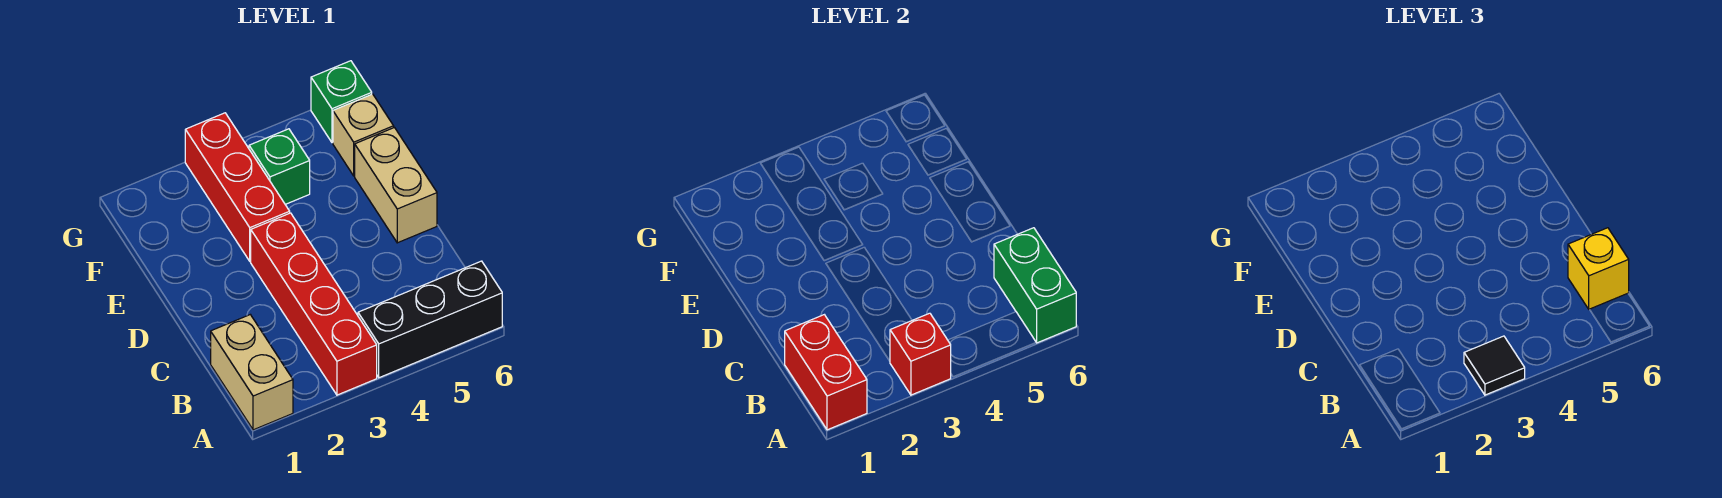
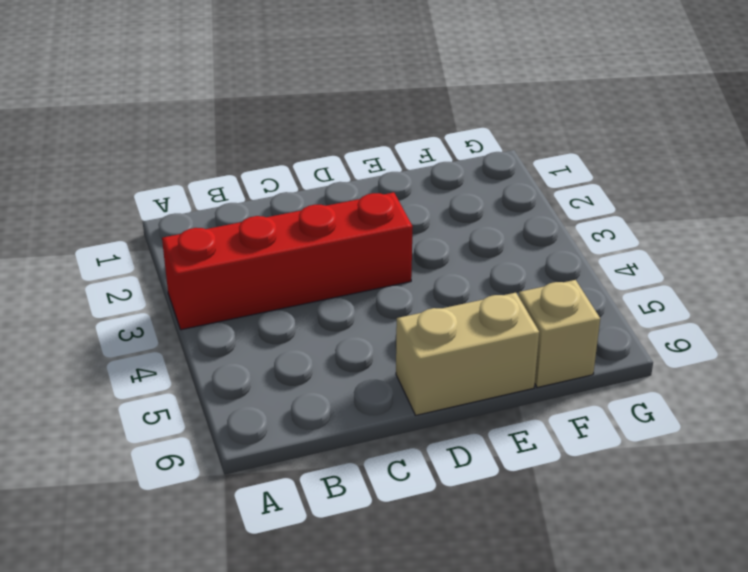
none -> tan 1x2 brick [211,315,293,430]
none -> black 1x3 brick [358,261,502,378]
none -> red 1x3 brick [185,113,290,261]

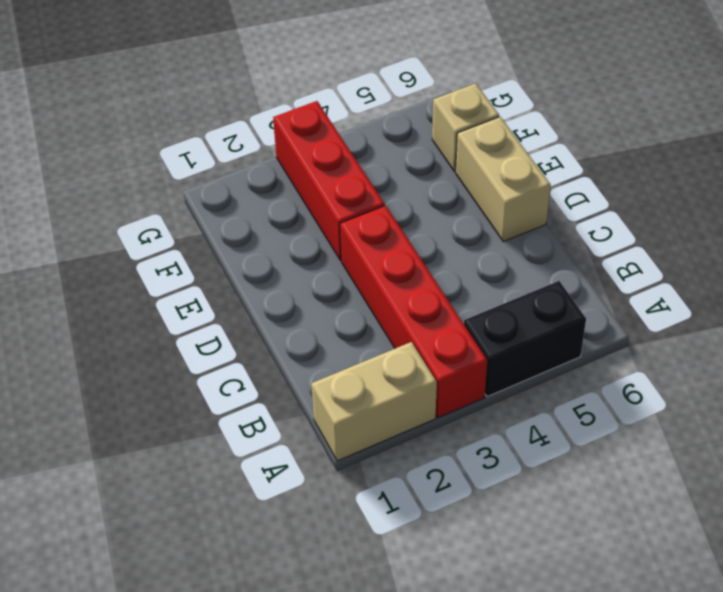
tan 1x2 brick [312,342,437,461] -> tan 1x2 brick turned to [211,315,293,430]
black 1x2 brick [464,281,586,397] -> black 1x3 brick [358,261,502,378]
none -> green 1x1 brick [249,129,310,204]
none -> green 1x1 brick [311,61,372,143]
none -> red 1x2 brick [785,315,867,430]

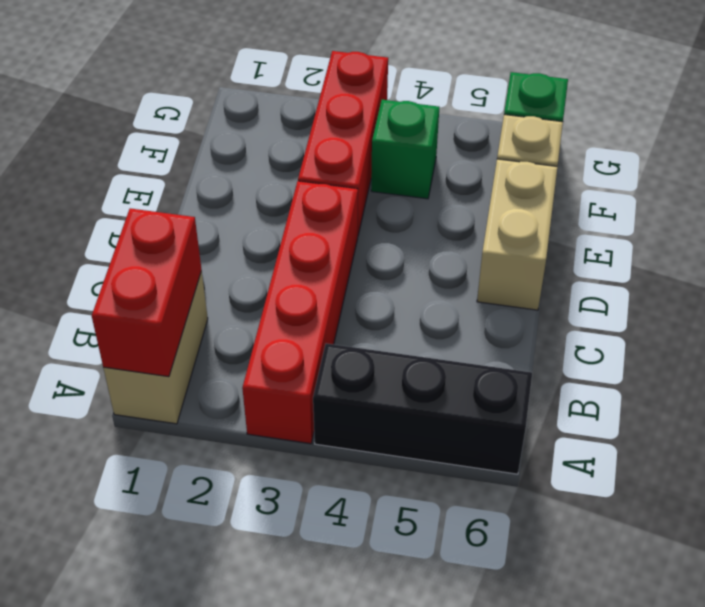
none -> red 1x1 brick [890,313,951,395]
none -> green 1x2 brick [994,228,1076,343]
none -> black 1x1 tile [1464,336,1525,395]

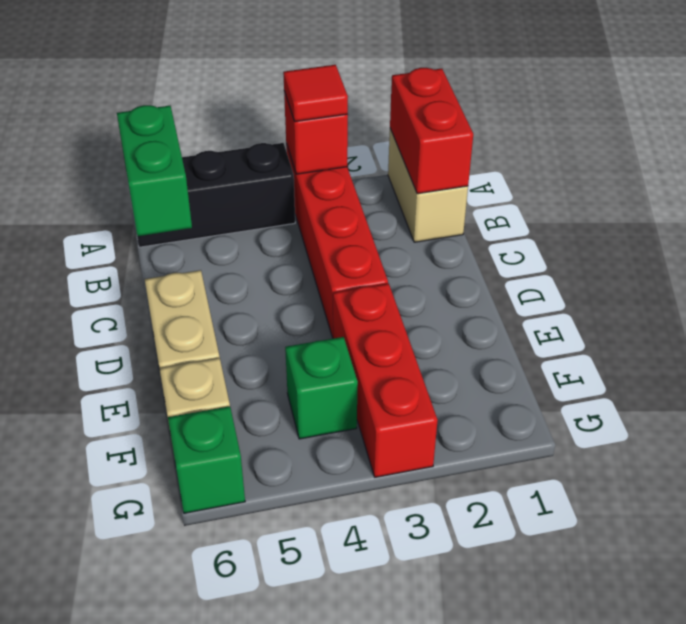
red 1x1 tile [283,65,348,122] -> black 1x1 tile [1464,336,1525,395]
none -> yellow 1x1 brick [1568,228,1629,310]

